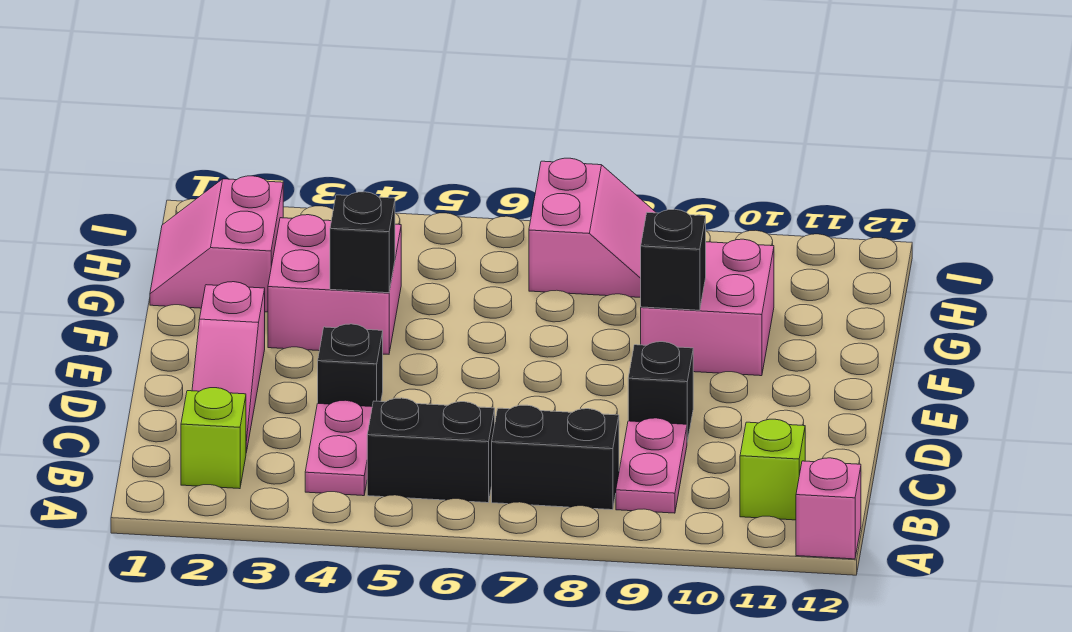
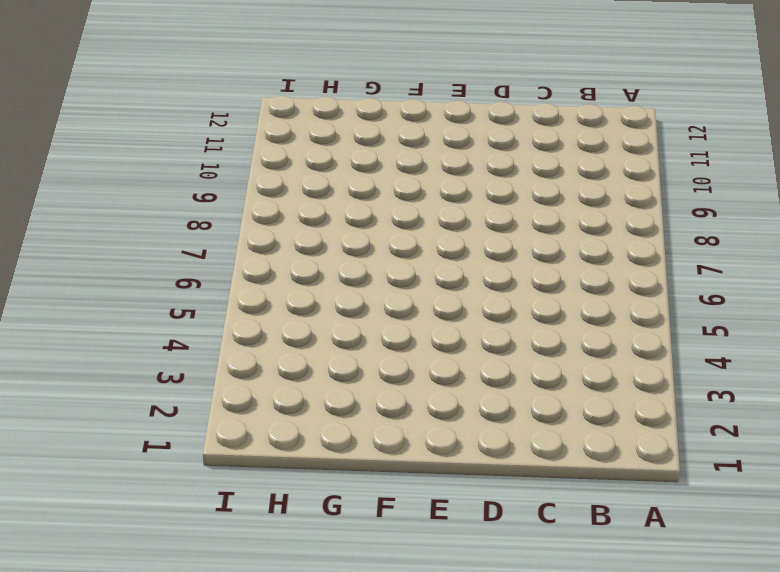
none -> pink 1x1 brick [796,458,861,559]
none -> lime 1x1 brick [181,388,246,489]
none -> pink 1x2 plate [305,400,372,496]

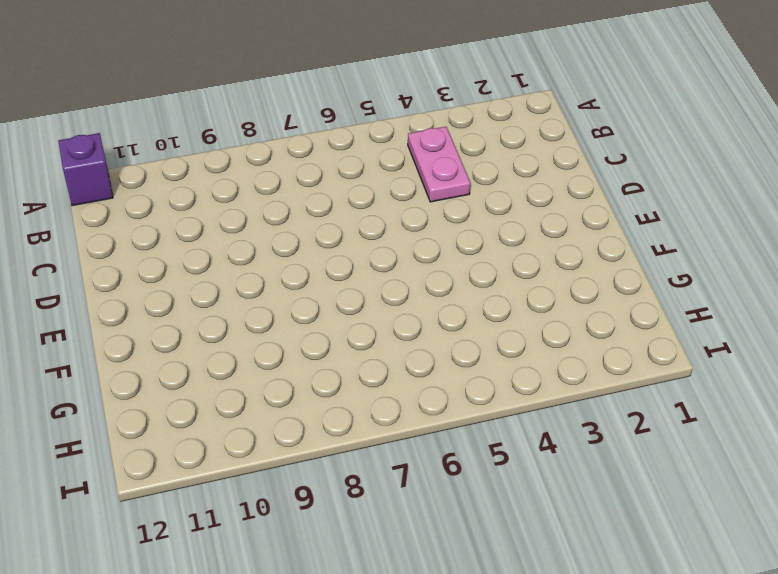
purple 1x1 brick [58,133,113,206] -> pink 1x1 brick [796,458,861,559]
none -> lime 1x1 brick [181,388,246,489]
none -> black 1x2 brick [367,398,495,503]
none -> black 1x2 brick [492,405,619,510]

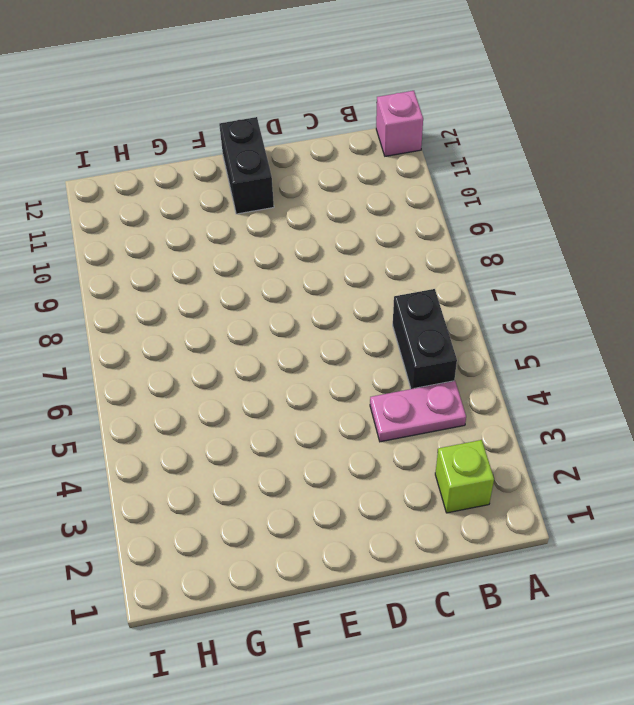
black 1x2 brick [219,117,274,214] -> black 1x2 brick moved to [492,405,619,510]
none -> pink 1x2 plate [616,418,687,513]
none -> lime 1x1 brick [740,419,805,520]
none -> pink 1x3 slope [192,282,265,452]

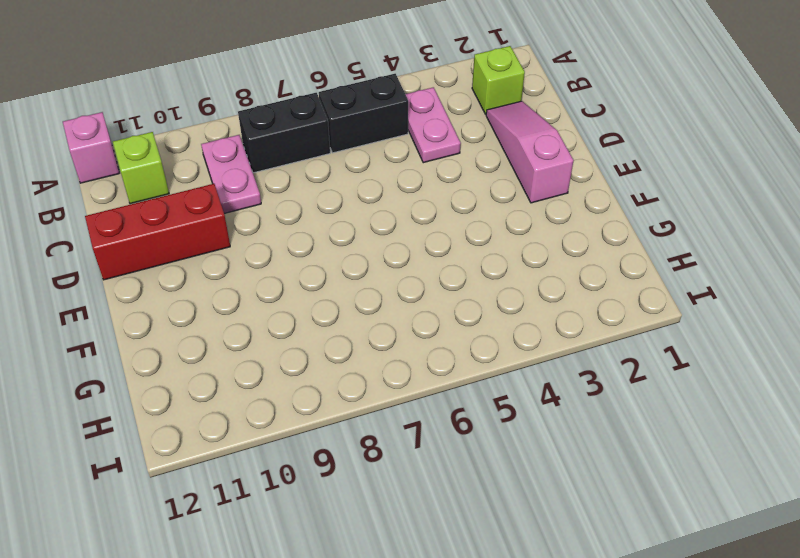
red 1x3 brick [85,184,230,280] -> none
none -> black 1x1 brick [318,324,383,407]
none -> black 1x1 brick [628,342,693,442]
none -> pink 2x2 brick [268,215,401,354]

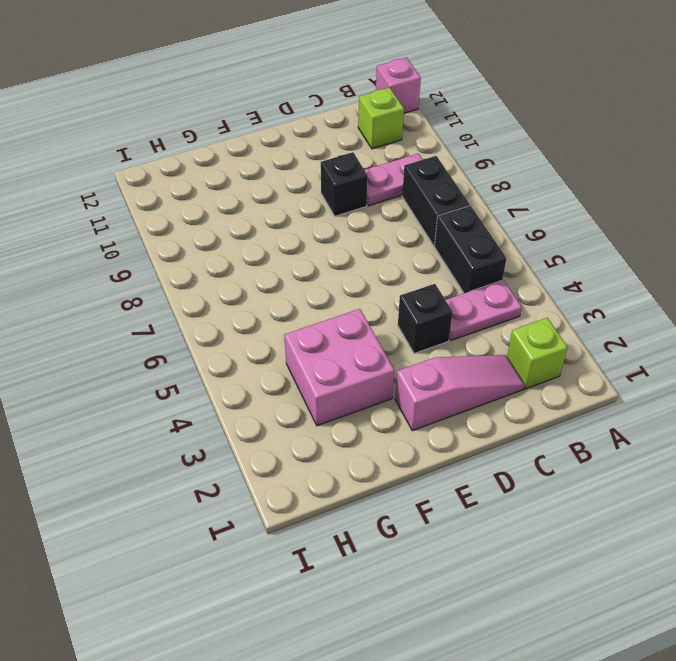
none -> pink 2x2 brick [641,239,774,376]
none -> pink 2x2 slope [150,176,283,312]
none -> pink 2x2 slope [529,158,656,297]

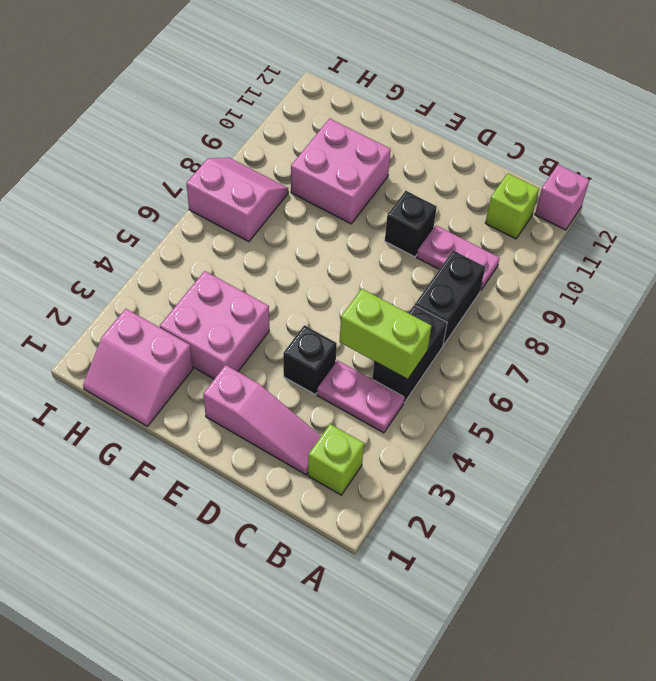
lime 1x2 brick [340,289,432,379] -> none
none -> black 1x1 brick [330,192,395,293]
none -> black 1x1 brick [641,209,706,310]

